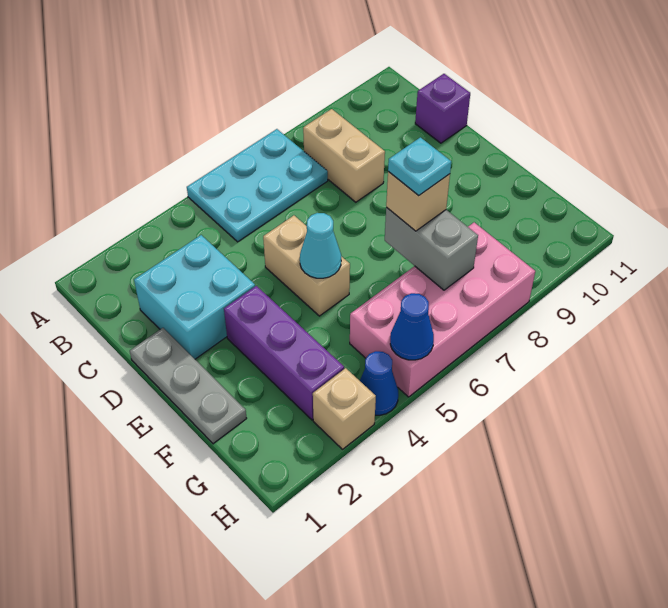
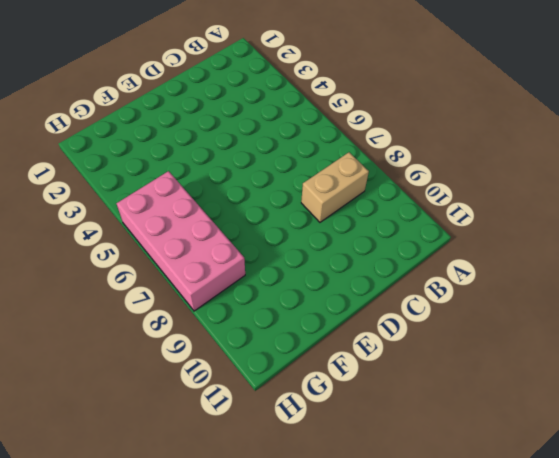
none -> cyan 2x3 plate [187,129,328,242]
none -> cyan 2x2 brick [134,235,255,359]
none -> purple 1x1 brick [415,74,470,143]

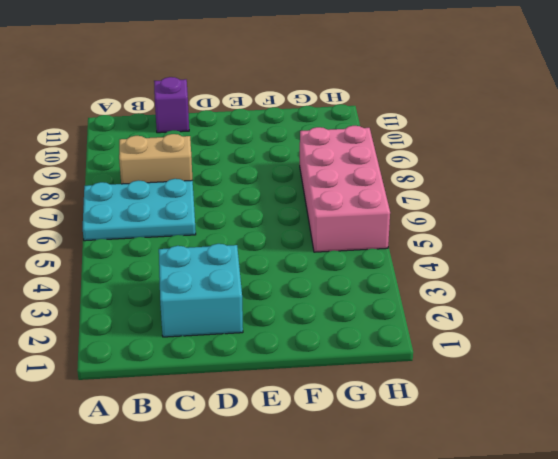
cyan 2x3 plate [83,179,196,241] -> cyan 2x3 plate turned to [187,129,328,242]
none -> grey 1x3 plate [130,328,247,444]
none -> tan 1x2 brick [263,215,350,316]
none -> purple 1x3 brick [224,286,344,420]

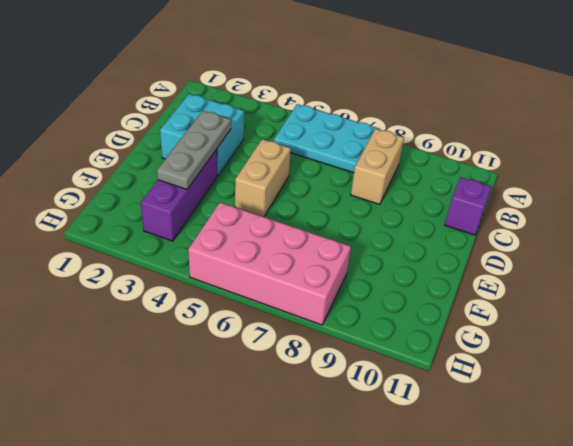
grey 1x3 plate [157,111,231,189] -> grey 1x3 plate moved to [130,328,247,444]
none -> tan 1x1 brick [313,368,376,449]
none -> blue 1x1 cone [360,351,398,415]
none -> cyan 1x1 cone [300,213,341,278]

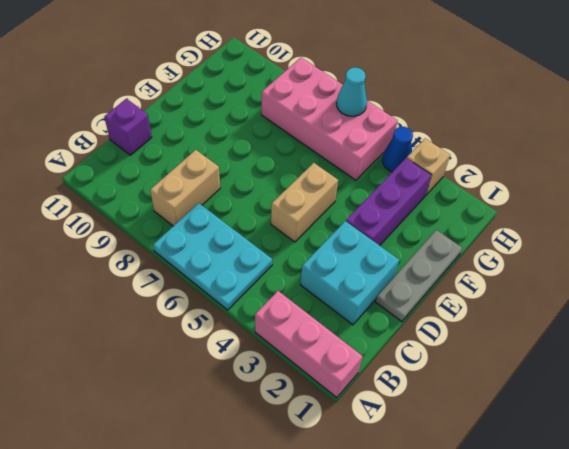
pink 1x3 brick [255,291,363,398] -> none
cyan 1x1 cone [336,68,367,116] -> cyan 1x1 cone moved to [300,213,341,278]
none -> grey 1x2 brick [385,207,478,290]
none -> blue 1x1 cone [390,293,434,360]
none -> tan 1x1 brick [386,171,450,231]

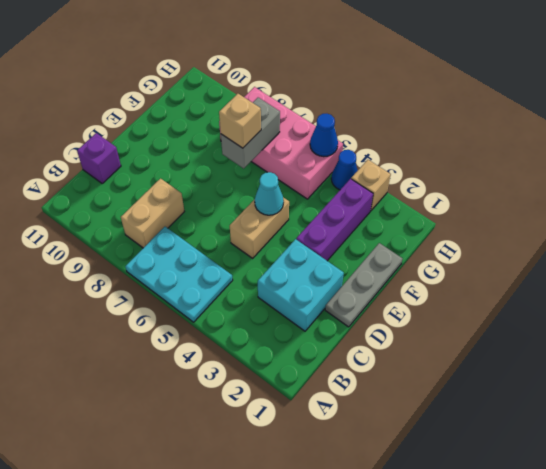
none -> cyan 1x1 plate [388,137,451,196]

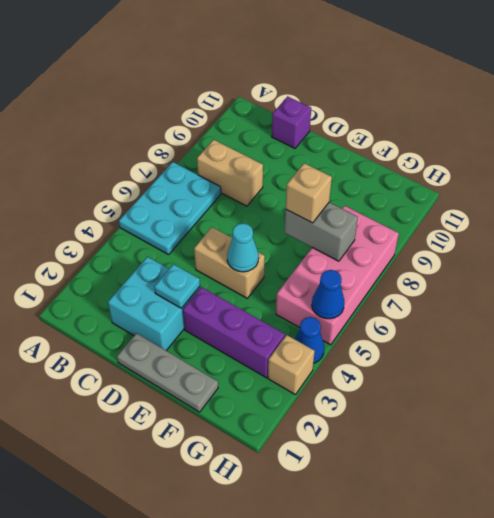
cyan 1x1 plate [154,264,200,308] -> cyan 1x1 plate moved to [388,137,451,196]

